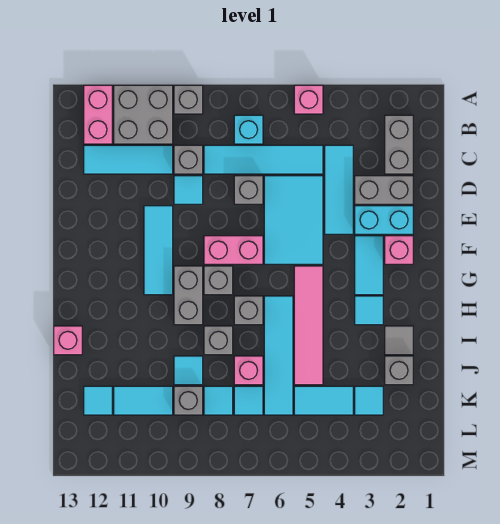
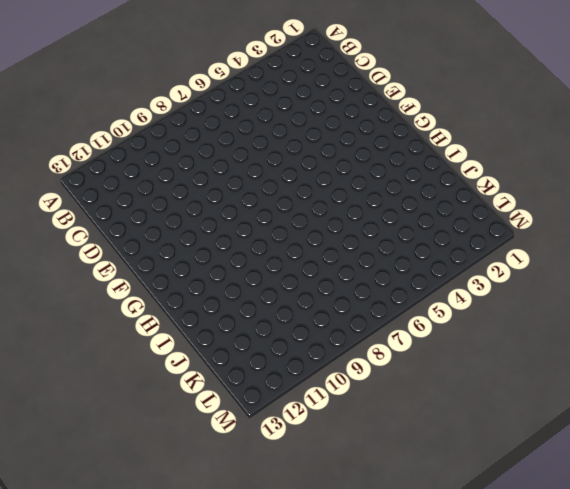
none -> pink 1x1 brick [294,85,323,114]
none -> grey 1x1 brick [174,85,203,114]
none -> grey 2x2 brick [114,85,173,144]
none -> pink 1x2 brick [84,85,112,144]

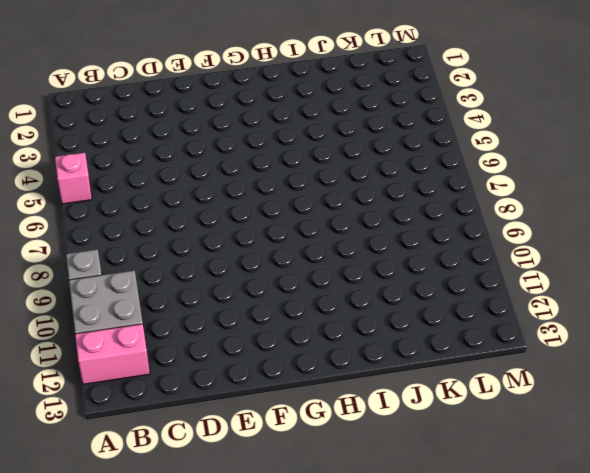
none -> grey 1x2 brick [385,115,413,174]
none -> cyan 1x1 brick [234,115,263,144]
none -> cyan 1x3 tile [325,145,353,234]
none -> cyan 1x4 tile [204,145,323,174]

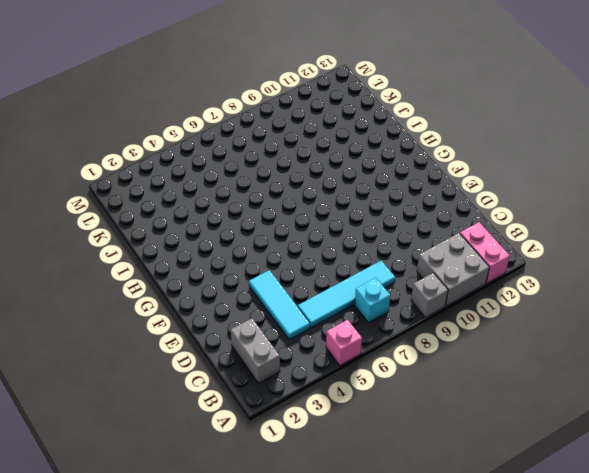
none -> grey 1x1 brick [174,145,203,174]
none -> cyan 1x3 tile [84,145,173,174]
none -> grey 1x2 brick [355,176,413,204]
none -> cyan 2x3 tile [264,176,323,264]

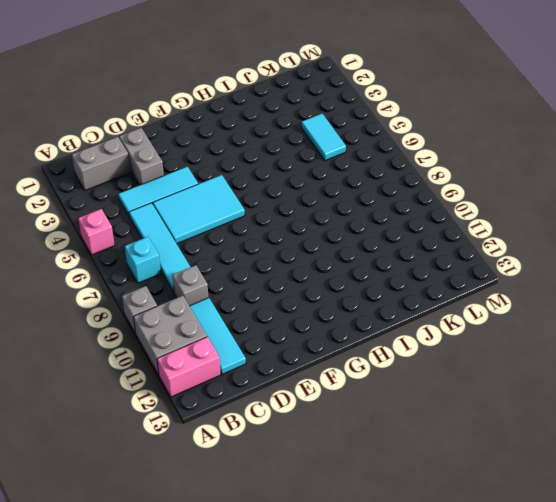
none -> grey 1x1 brick [234,176,263,204]
none -> cyan 1x1 tile [174,176,203,204]
none -> cyan 1x2 brick [355,206,413,234]
none -> cyan 1x3 tile [144,206,173,295]

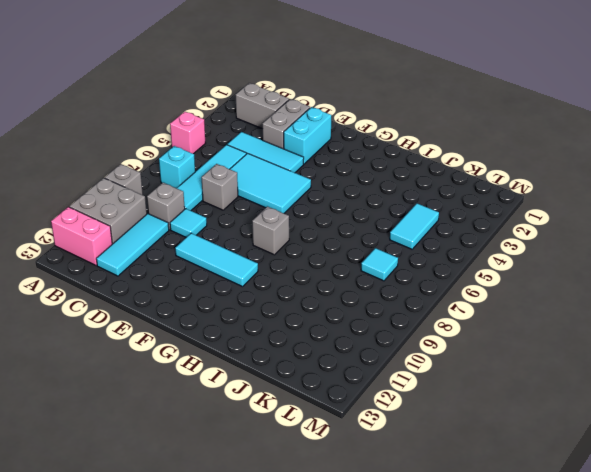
none -> pink 1x1 brick [385,236,413,264]
none -> cyan 1x2 tile [355,236,383,295]
none -> pink 1x2 brick [204,236,263,264]
none -> pink 1x4 tile [294,266,323,385]

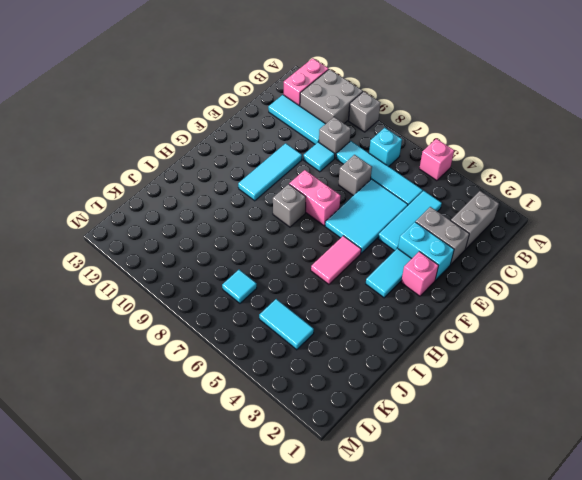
pink 1x2 tile [311,236,361,284] -> pink 1x4 tile [294,266,323,385]
none -> grey 1x2 brick [174,266,203,325]
none -> cyan 1x1 tile [355,296,383,325]
none -> cyan 1x4 tile [264,296,293,415]
none -> grey 1x1 brick [234,296,263,325]

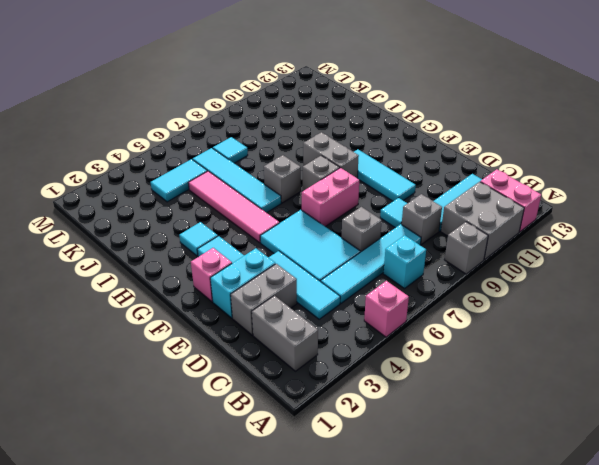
none -> grey 1x1 tile [385,326,413,355]
none -> grey 1x1 brick [204,326,233,355]
none -> pink 1x1 brick [54,326,82,355]
none -> grey 1x1 brick [385,356,413,385]

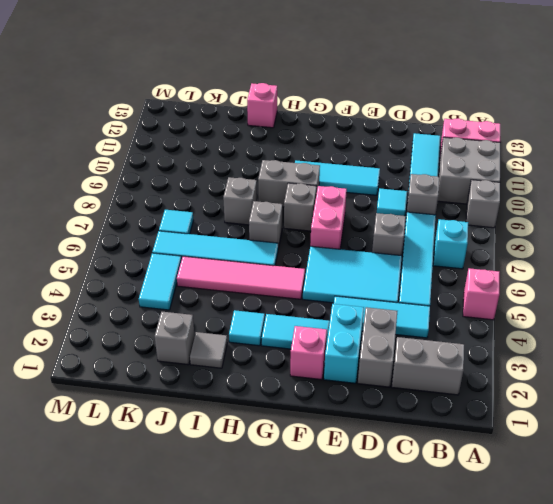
none -> pink 1x1 brick [234,356,263,385]
none -> cyan 1x1 tile [174,356,203,385]
none -> cyan 1x1 tile [355,386,383,415]
none -> cyan 1x1 tile [204,386,233,415]

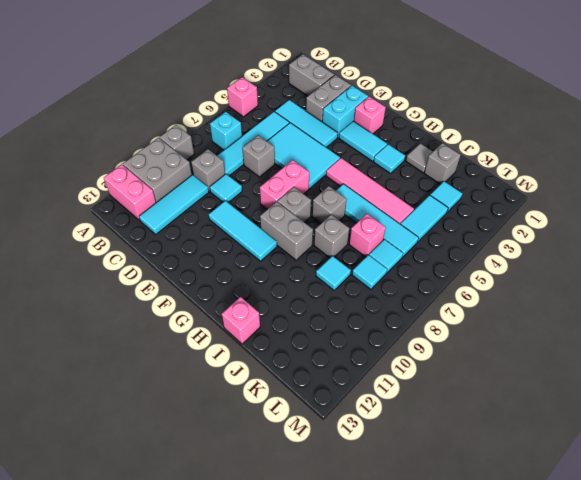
none -> grey 1x1 brick [174,386,203,415]
none -> cyan 1x2 tile [114,386,173,415]
none -> cyan 1x1 tile [84,386,112,415]

